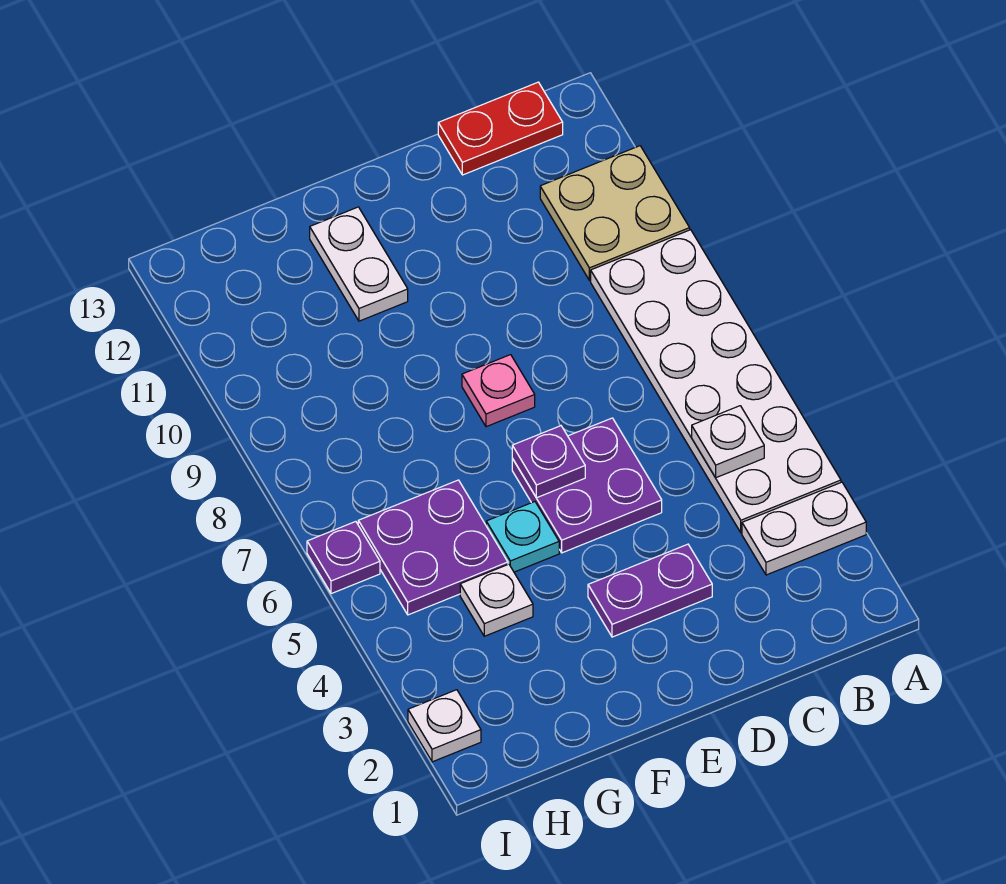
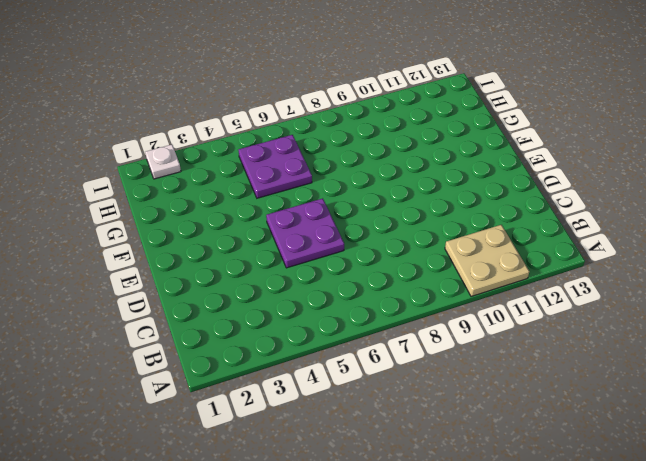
none -> white 1x2 plate [742,482,866,575]
none -> white 2x6 plate [591,230,841,533]
none -> red 1x2 plate [438,82,563,175]

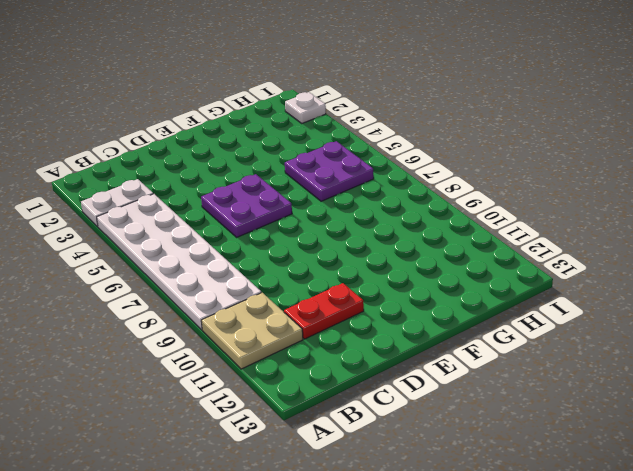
red 1x2 plate [284,283,364,339] -> red 1x2 plate moved to [438,82,563,175]
none -> purple 1x2 plate [588,544,712,637]
none -> pink 1x1 plate [462,355,535,427]
none -> cyan 1x1 plate [486,502,559,572]

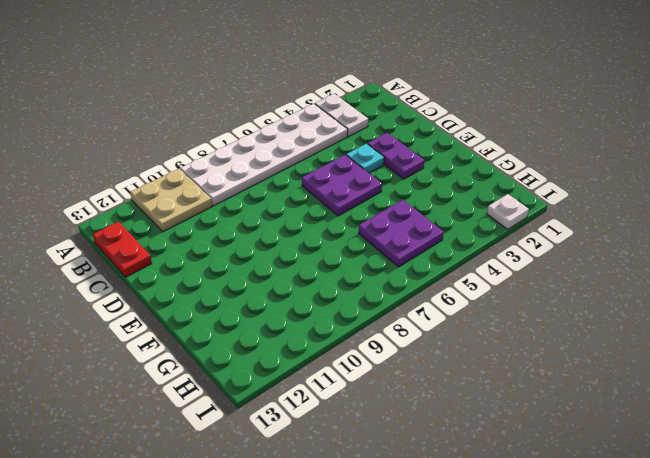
cyan 1x1 plate [346,144,384,173] -> cyan 1x1 plate moved to [486,502,559,572]
none -> pink 1x1 plate [462,355,535,427]
none -> white 1x2 plate [310,207,408,321]
none -> white 1x1 plate [460,564,533,636]

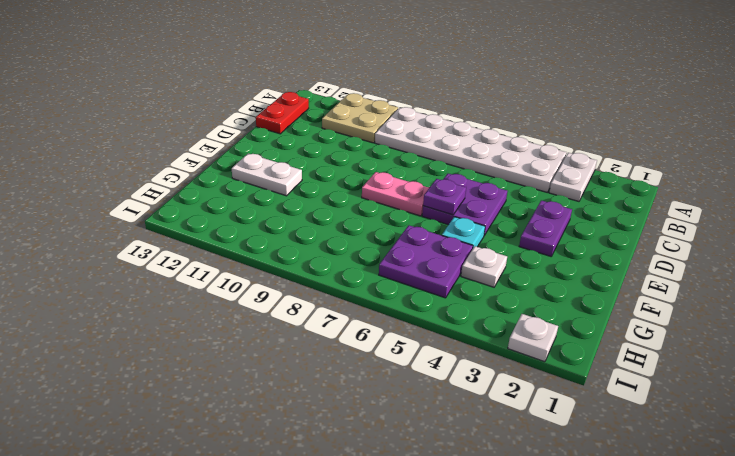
pink 1x2 plate [362,172,429,216] -> pink 1x1 plate [462,355,535,427]
none -> purple 1x1 plate [307,522,380,594]
none -> white 1x1 plate [692,406,764,478]

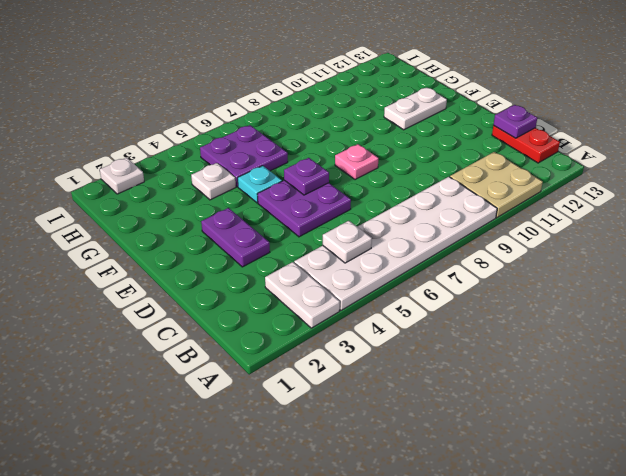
purple 1x1 plate [494,105,537,138] -> purple 1x1 plate moved to [307,522,380,594]

